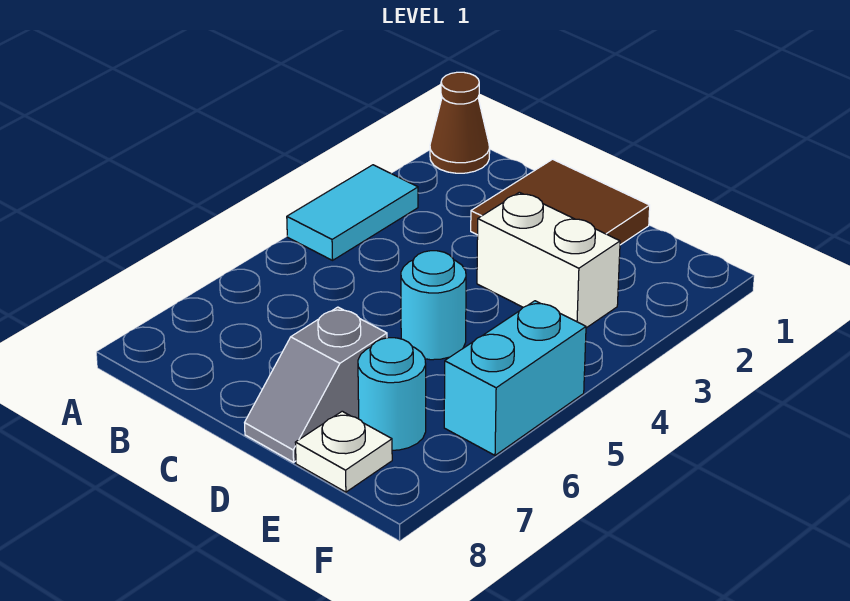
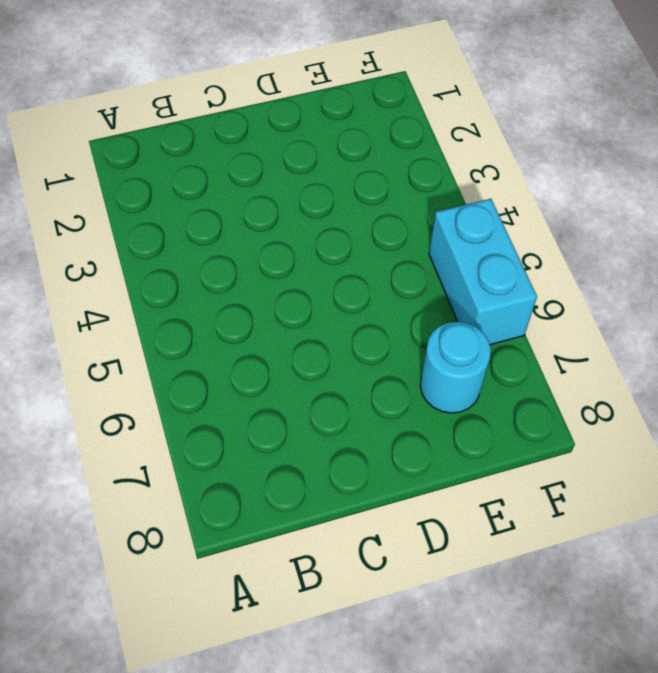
none -> brown 1x1 cone [430,72,490,173]
none -> cyan 1x2 tile [287,165,418,260]

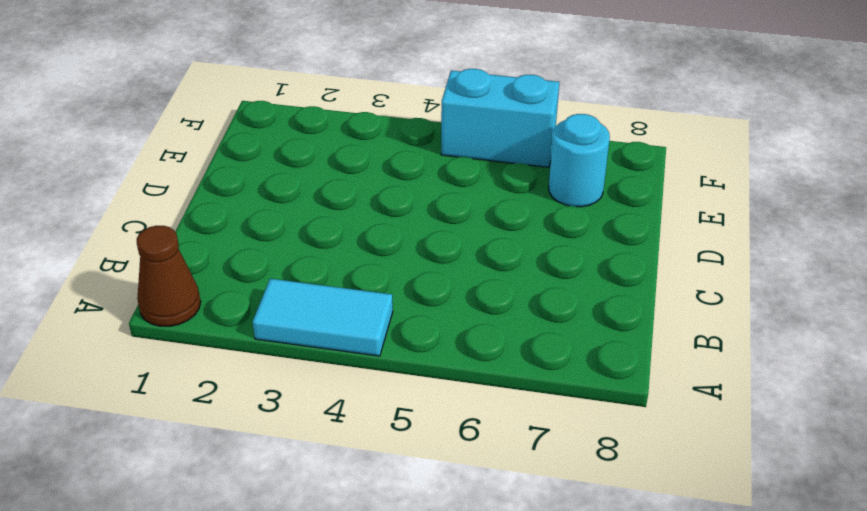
none -> brown 2x2 tile [471,159,650,245]
none -> white 1x2 brick [477,192,620,328]

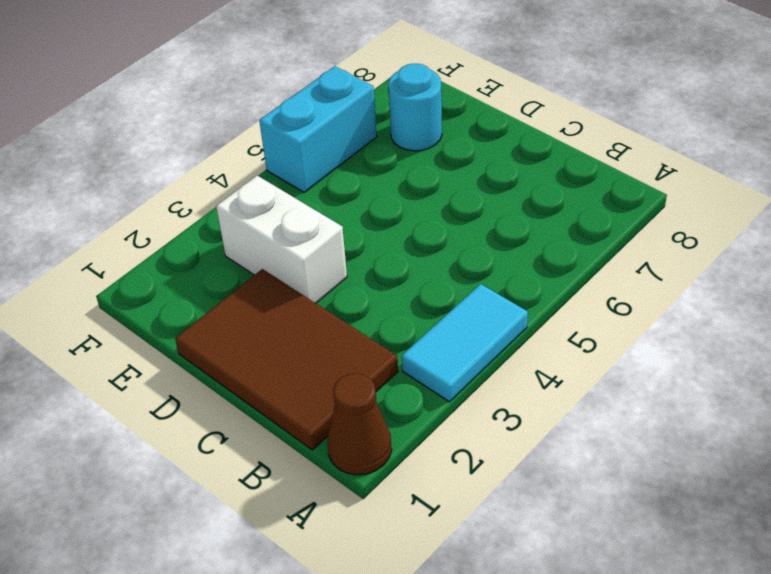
brown 2x3 tile [175,269,398,450] -> brown 2x2 tile [471,159,650,245]
none -> cyan 1x1 round brick [401,251,466,360]
none -> grey 1x2 slope [245,307,387,462]

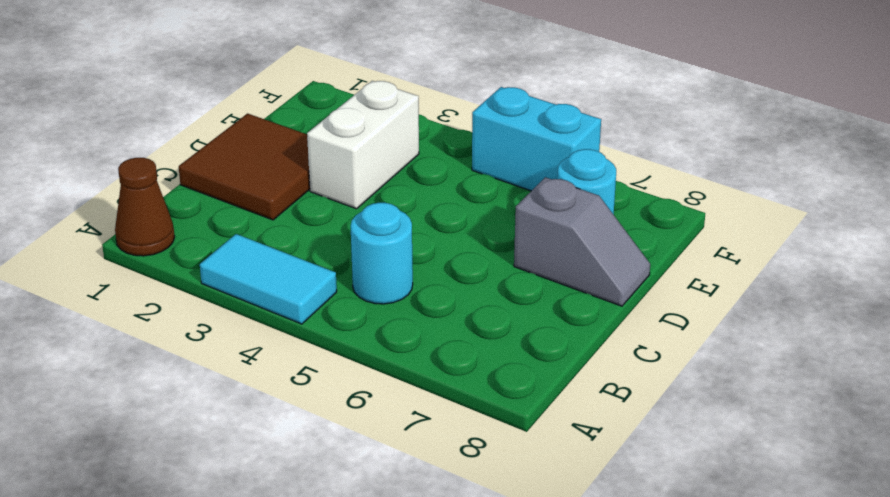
cyan 1x1 round brick [351,203,413,304] -> cyan 1x1 round brick moved to [401,251,466,360]
none -> white 1x1 plate [295,411,392,492]

